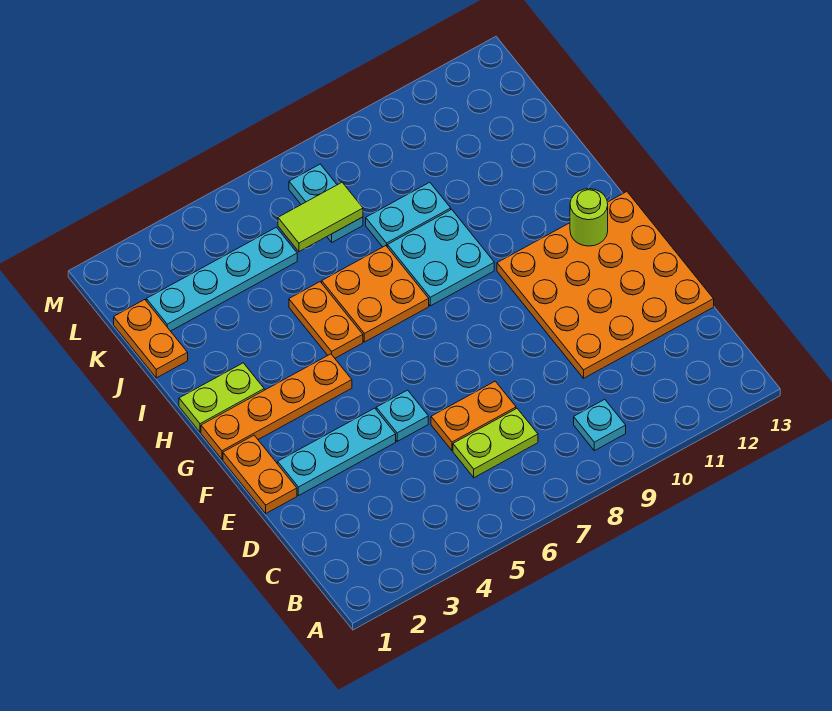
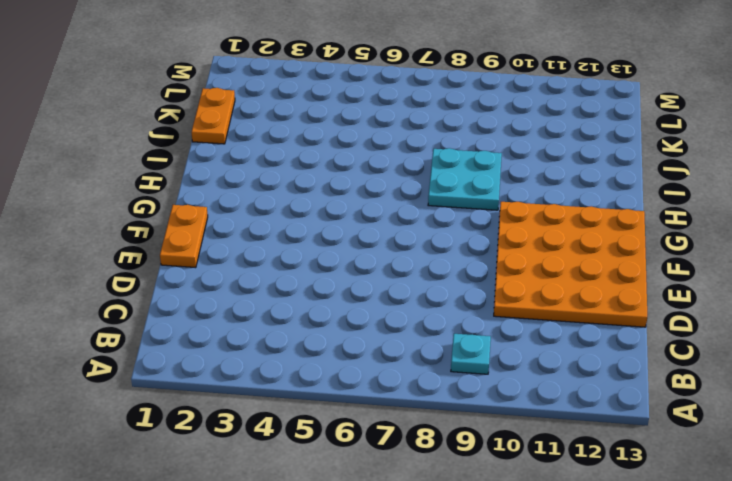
none -> lime 1x2 plate [453,409,538,478]
none -> orange 1x2 plate [431,381,516,450]
none -> cyan 1x3 plate [278,408,396,496]

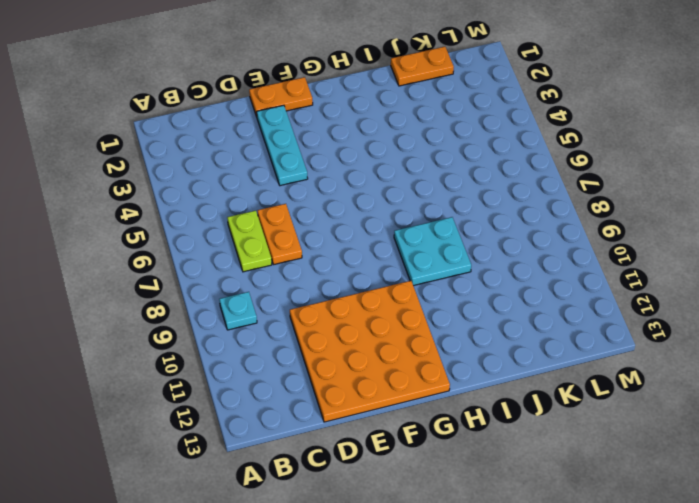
none -> cyan 1x1 plate [376,390,428,441]
none -> orange 1x4 plate [201,354,352,459]
none -> lime 1x2 plate [179,363,264,432]

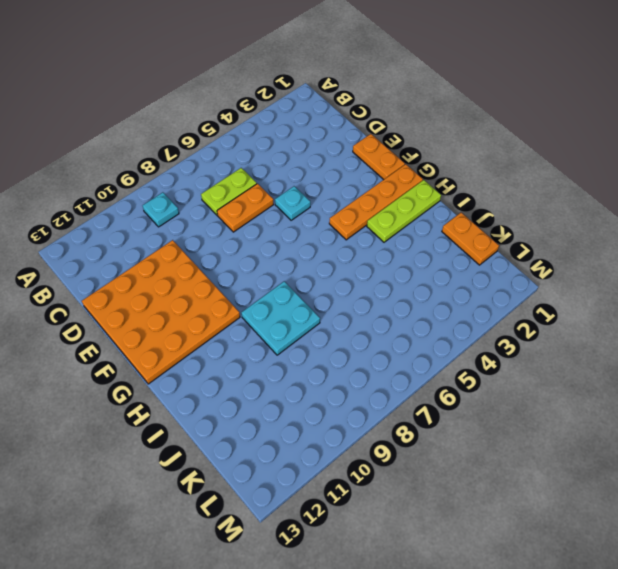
lime 1x3 plate [367,180,441,242] -> lime 1x2 plate [179,363,264,432]
none -> cyan 1x3 plate [278,408,396,496]
none -> orange 1x2 plate [289,282,363,358]
none -> orange 2x2 plate [322,246,429,342]

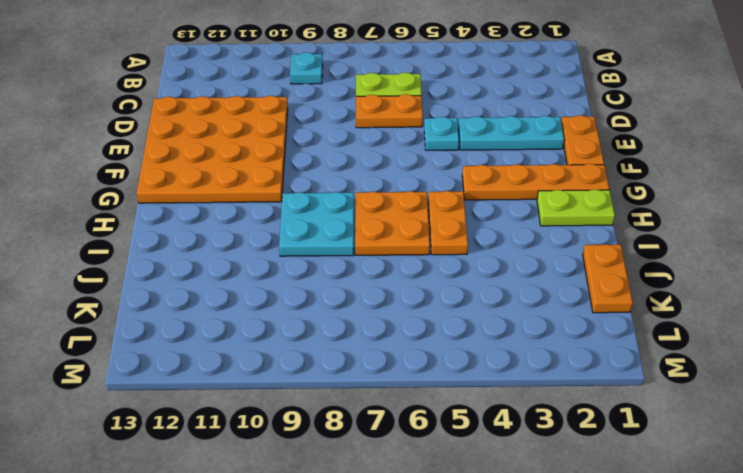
none -> cyan 1x2 plate [366,182,451,247]
none -> cyan 1x4 plate [146,227,297,331]
none -> cyan 1x2 plate [289,164,363,242]

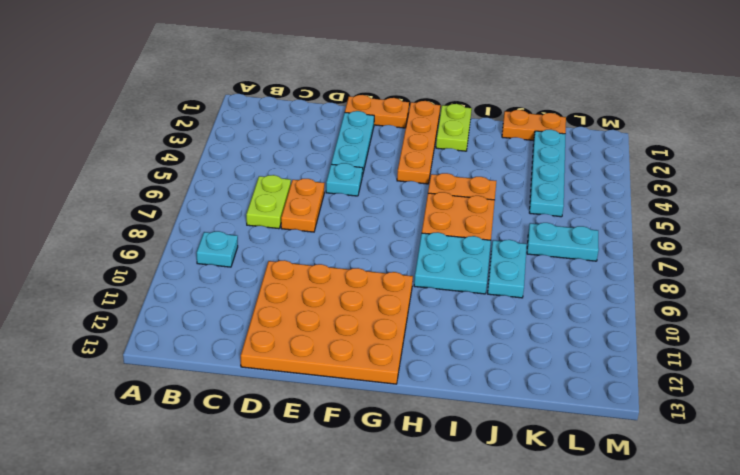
none -> lime 1x1 round brick [570,189,608,246]
none -> lime 1x2 tile [278,183,363,252]

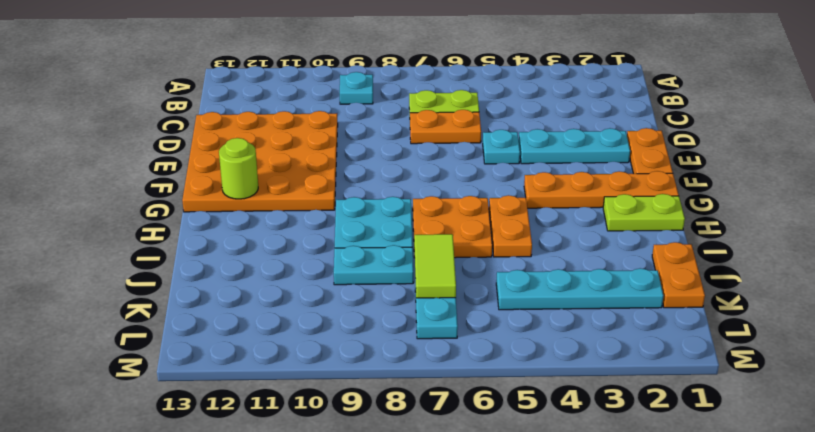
lime 1x2 tile [414,234,456,298] -> lime 1x2 tile turned to [278,183,363,252]

